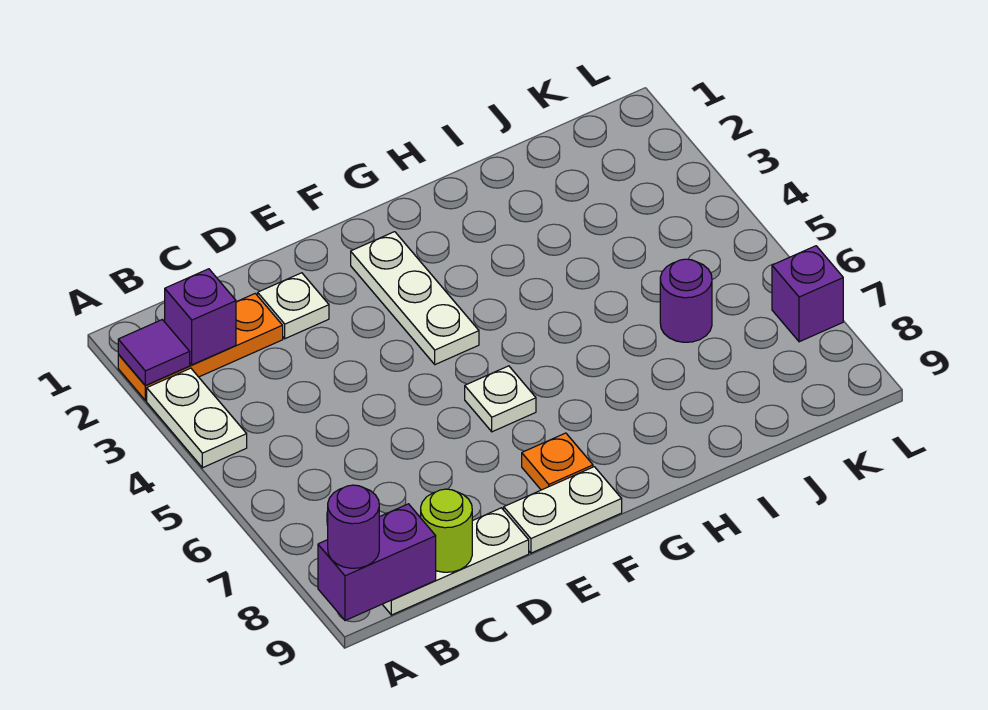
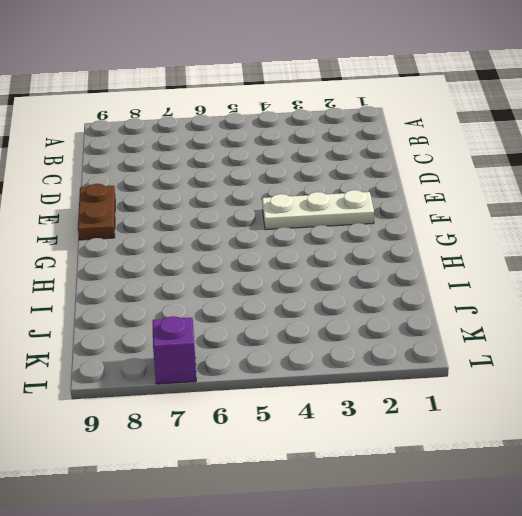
brown 1x2 plate [78,184,115,240] -> white 1x2 plate [504,467,622,553]
none -> orange 1x3 plate [118,293,283,401]
none -> white 1x2 plate [147,368,247,468]
none -> white 1x3 plate [382,508,529,615]

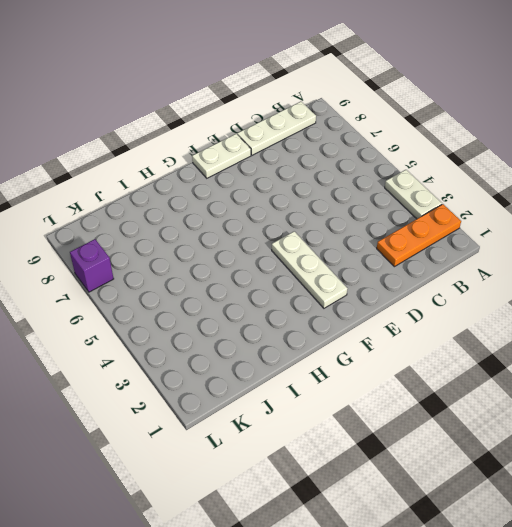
none -> white 1x1 plate [258,273,329,339]
none -> white 1x1 plate [465,366,536,432]
none -> orange 1x1 plate [522,433,593,490]

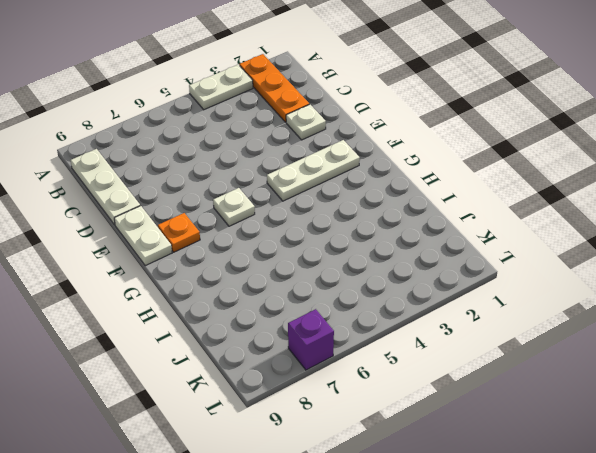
none -> purple 1x1 round brick [660,259,712,342]
none -> purple 1x1 tile [118,320,190,385]
none -> purple 1x2 brick [318,504,436,620]

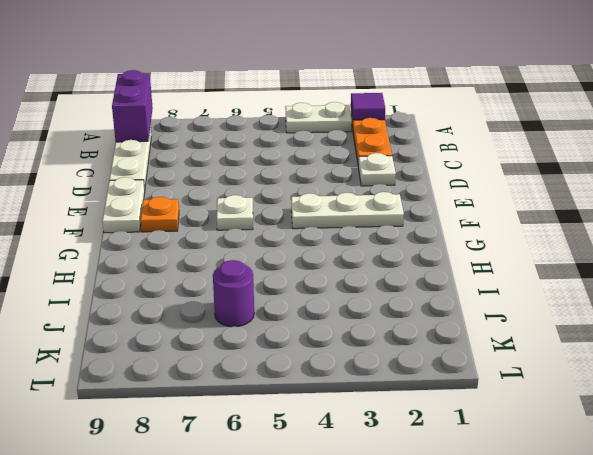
none -> purple 1x1 brick [772,246,843,342]
none -> purple 1x1 brick [165,269,236,365]
none -> lime 1x1 round brick [421,489,472,572]

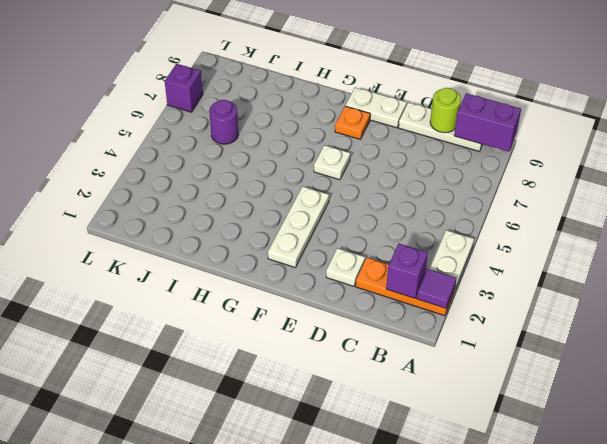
none -> purple 1x1 round brick [328,485,379,568]

